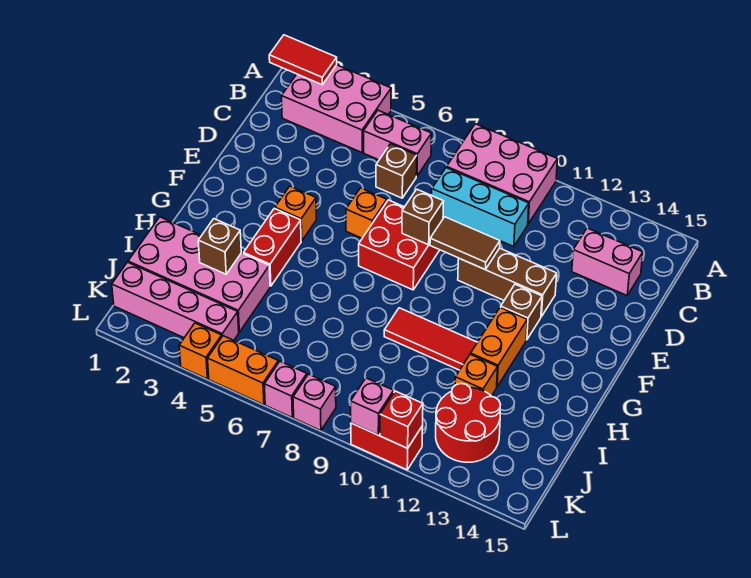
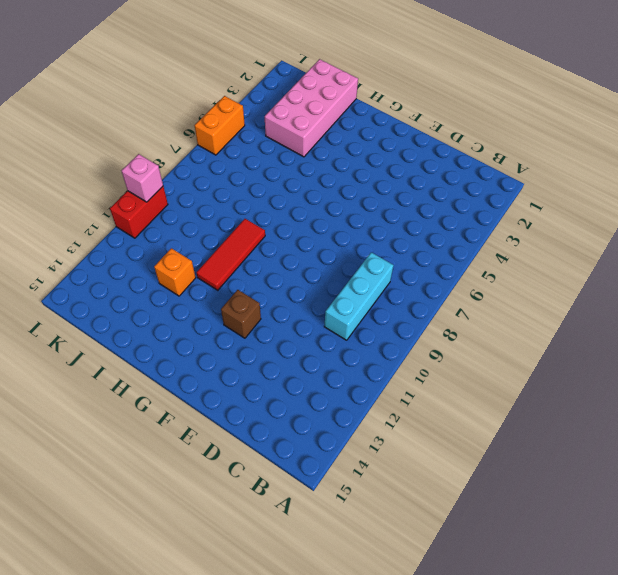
none -> pink 2x3 brick [282,65,391,152]
none -> pink 2x3 brick [447,124,557,224]
none -> pink 1x2 brick [364,110,431,176]

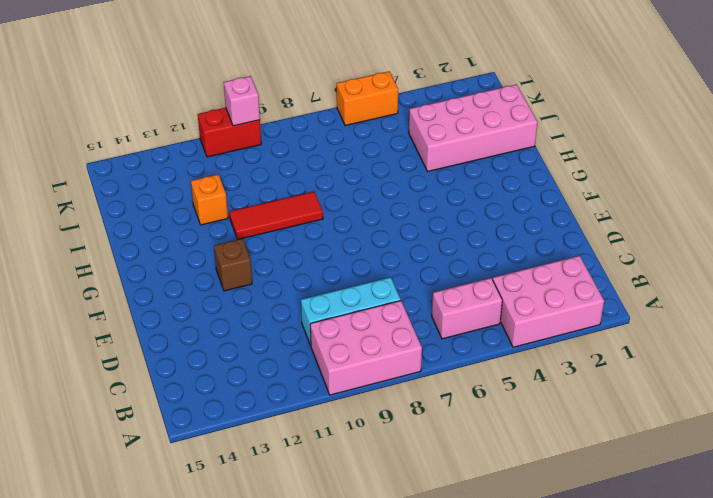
none -> brown 1x1 brick [376,144,417,198]
none -> pink 1x2 brick [572,228,643,295]
none -> orange 1x1 brick [346,188,387,238]

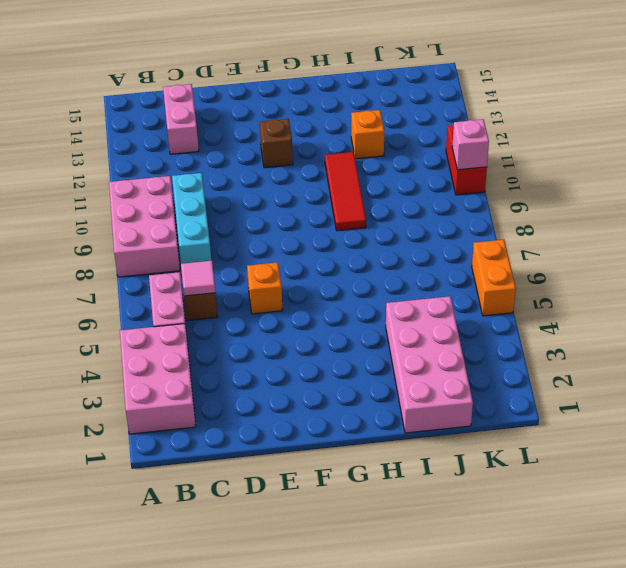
pink 1x1 tile [181,261,216,296] -> none
none -> red 2x2 brick [359,200,439,290]
none -> brown 1x3 brick [458,248,557,317]
none -> orange 1x1 brick [275,186,316,241]

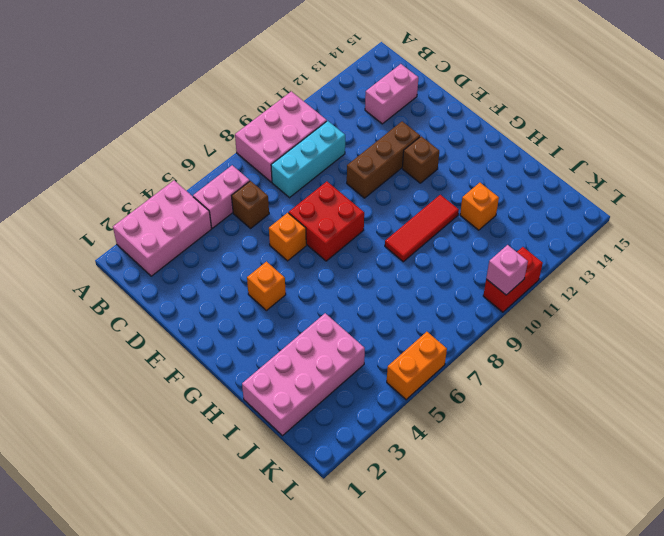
none -> red 1x2 brick [244,208,301,286]
none -> orange 1x2 brick [471,307,527,386]
none -> red 2x2 round brick [436,384,501,462]

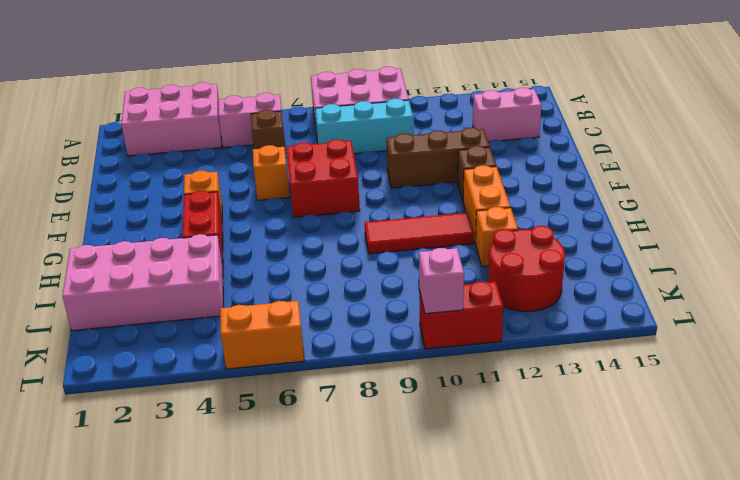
none -> pink 1x4 brick [112,262,239,340]
none -> orange 1x1 brick [179,323,222,379]
none -> pink 1x1 brick [264,362,307,417]

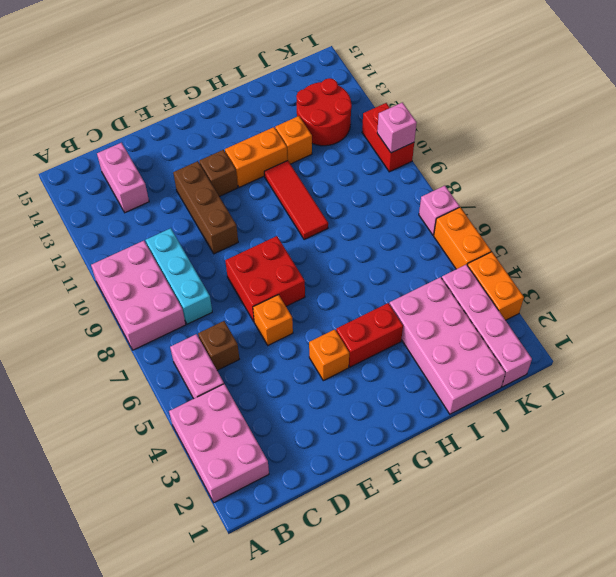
orange 1x2 brick [467,252,524,320] -> orange 1x1 brick [179,323,222,379]
none -> pink 1x1 brick [293,374,336,431]
none -> red 1x2 tile [269,35,337,85]
none -> brown 1x1 brick [402,189,444,245]

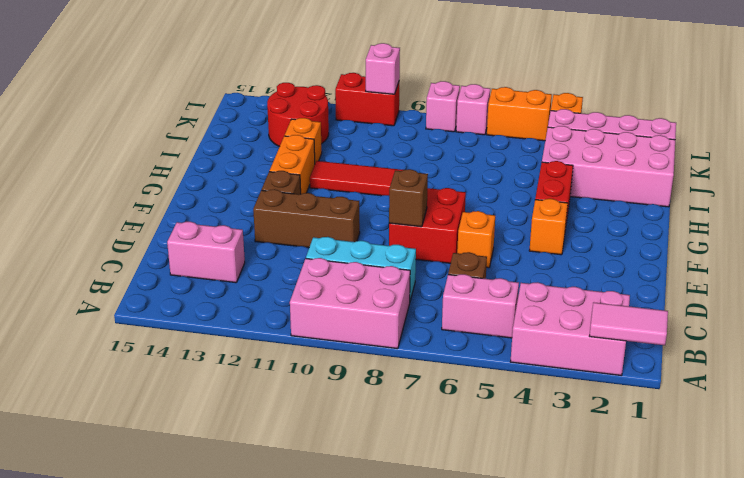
pink 1x2 tile [590,302,668,345] -> red 1x2 tile [269,35,337,85]
none -> brown 1x2 tile [430,217,500,270]
none -> brown 1x1 brick [198,219,241,274]
none -> red 1x1 brick [380,391,423,448]

